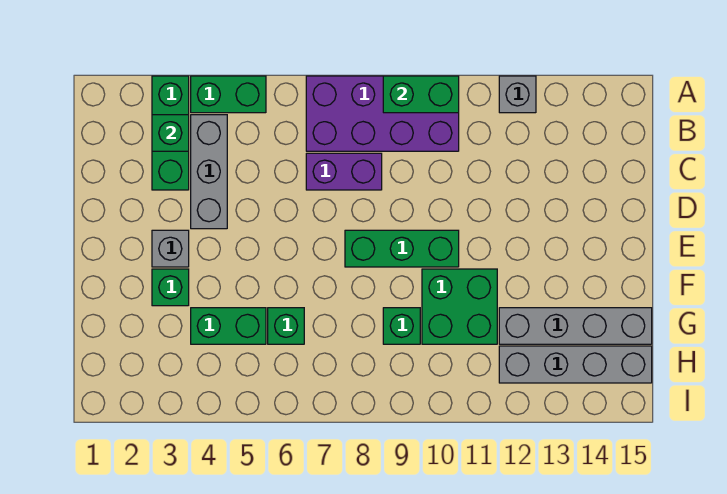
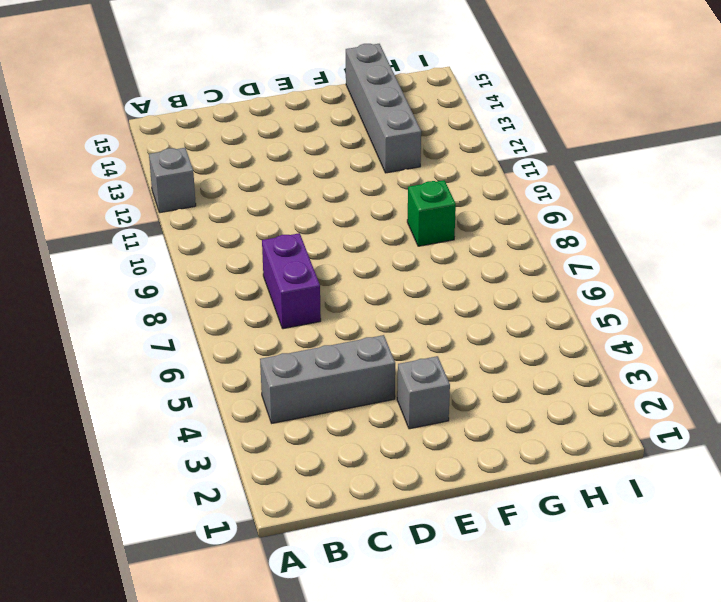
none -> green 1x3 brick [152,76,189,190]
none -> green 1x2 brick [191,76,266,113]
none -> purple 2x4 brick [306,76,459,151]

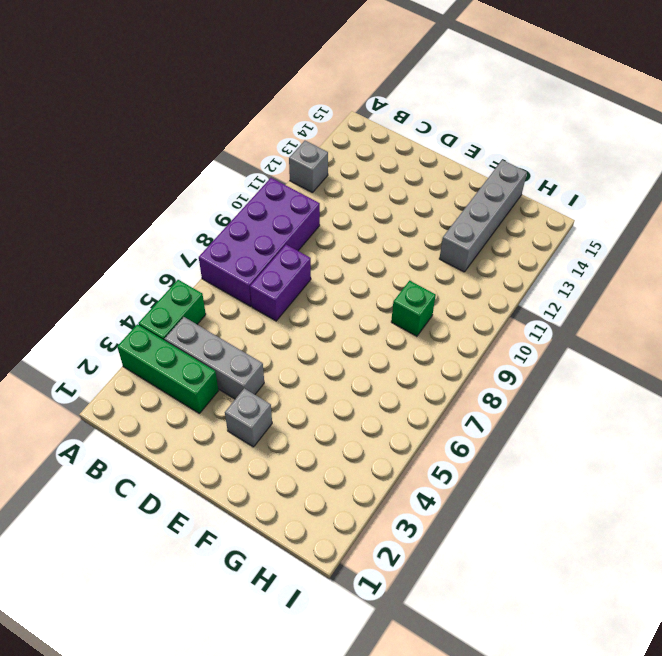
none -> green 1x3 brick [345,230,459,267]
none -> green 1x1 brick [152,269,189,306]
none -> green 2x2 brick [422,269,497,344]

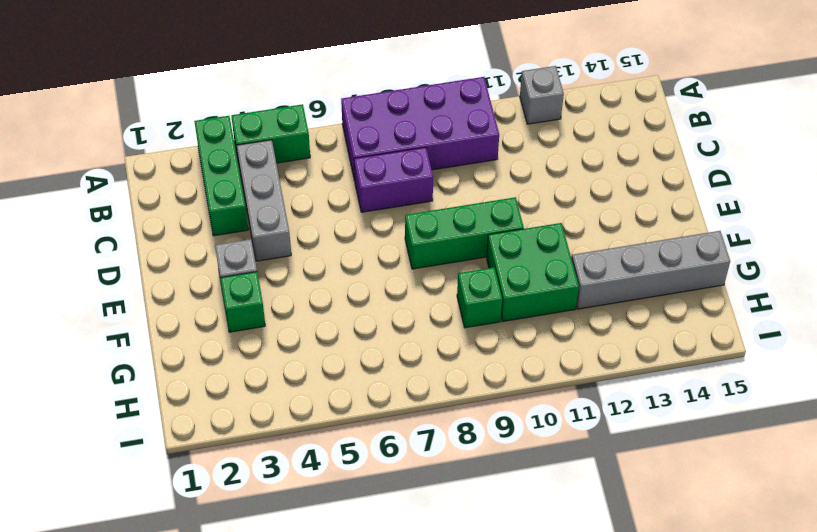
none -> green 1x2 brick [191,308,266,344]
none -> green 1x1 brick [268,308,304,344]
none -> grey 1x4 brick [499,346,652,383]

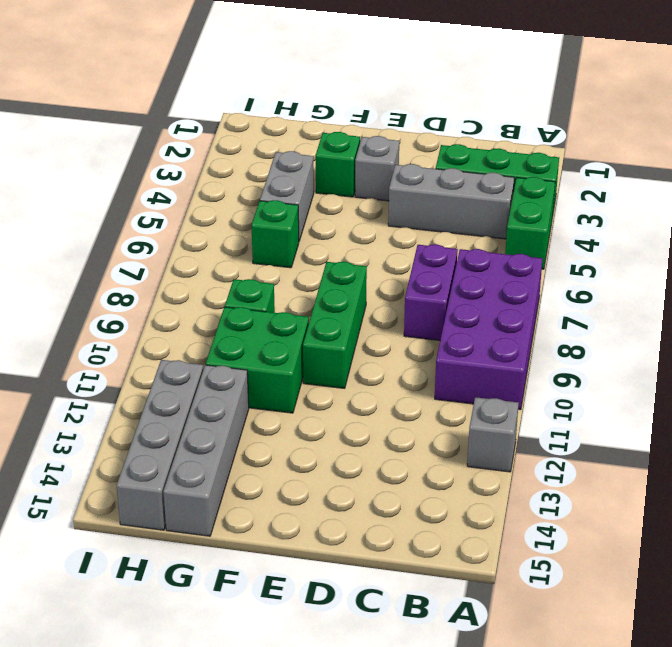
grey 1x2 brick [260,151,314,241] -> green 1x2 brick [191,308,266,344]
none -> green 1x2 brick [383,76,459,113]
none -> green 1x1 brick [152,115,189,151]

